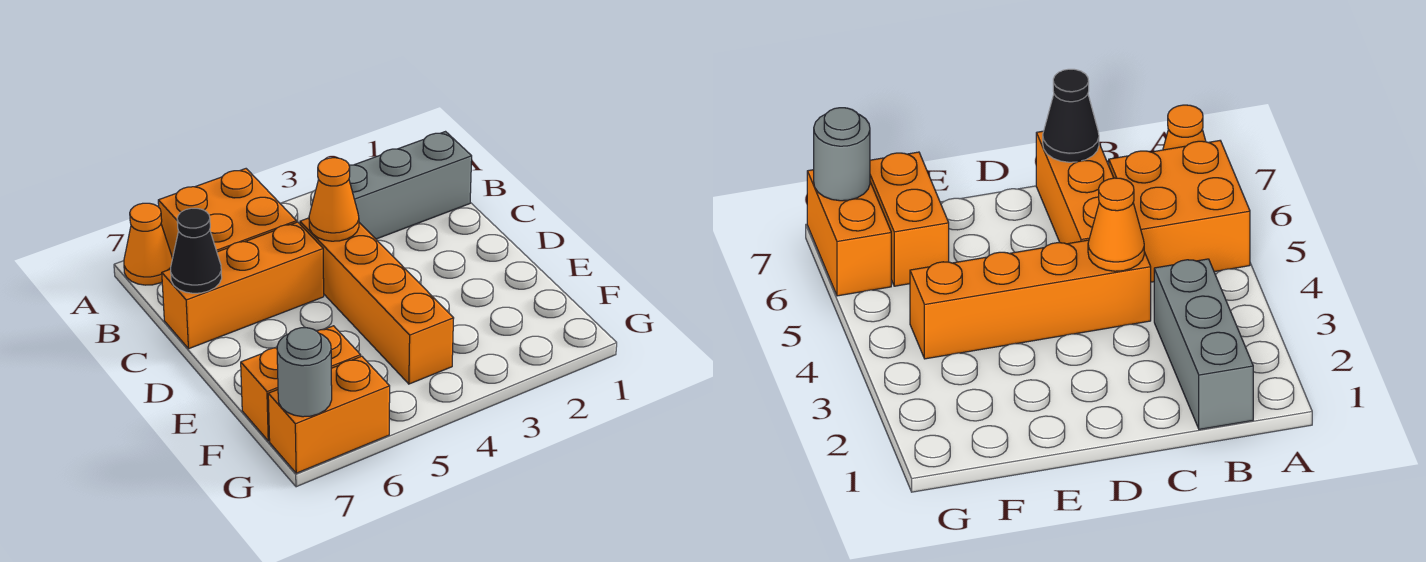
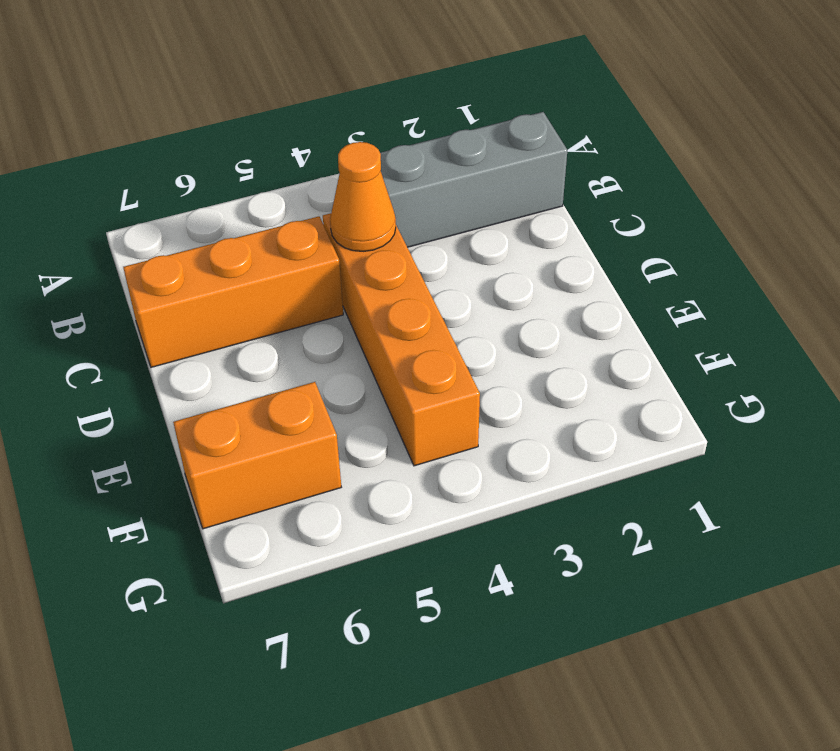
none -> orange 2x2 brick [158,169,297,258]
none -> orange 1x1 cone [124,203,172,285]

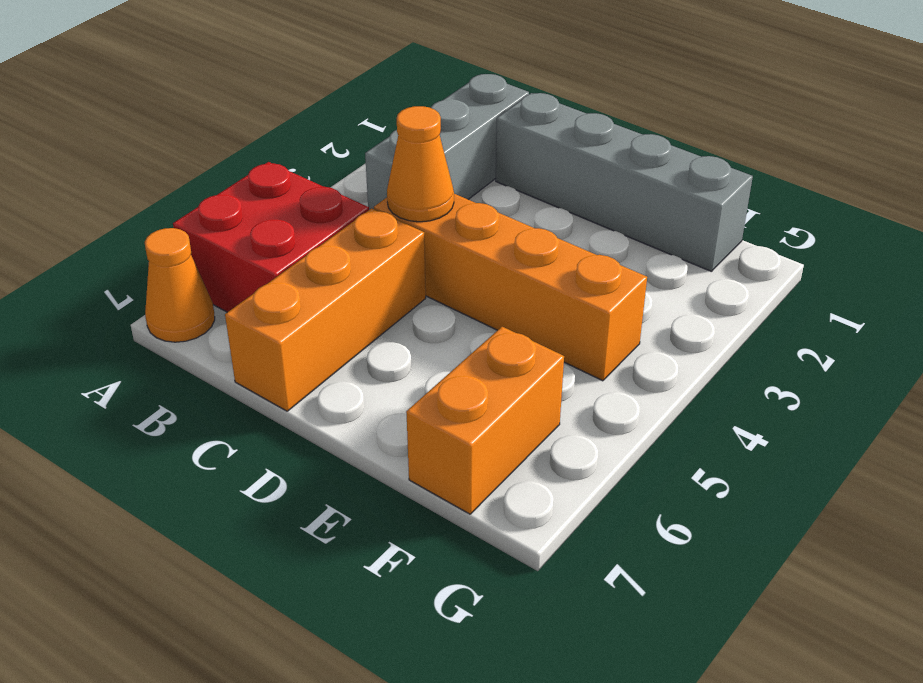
red 2x2 brick [173,162,369,312] -> orange 2x2 brick [158,169,297,258]
grey 1x4 brick [496,93,753,271] -> none
none -> orange 1x2 brick [268,356,390,473]
none -> black 1x1 cone [171,208,222,293]

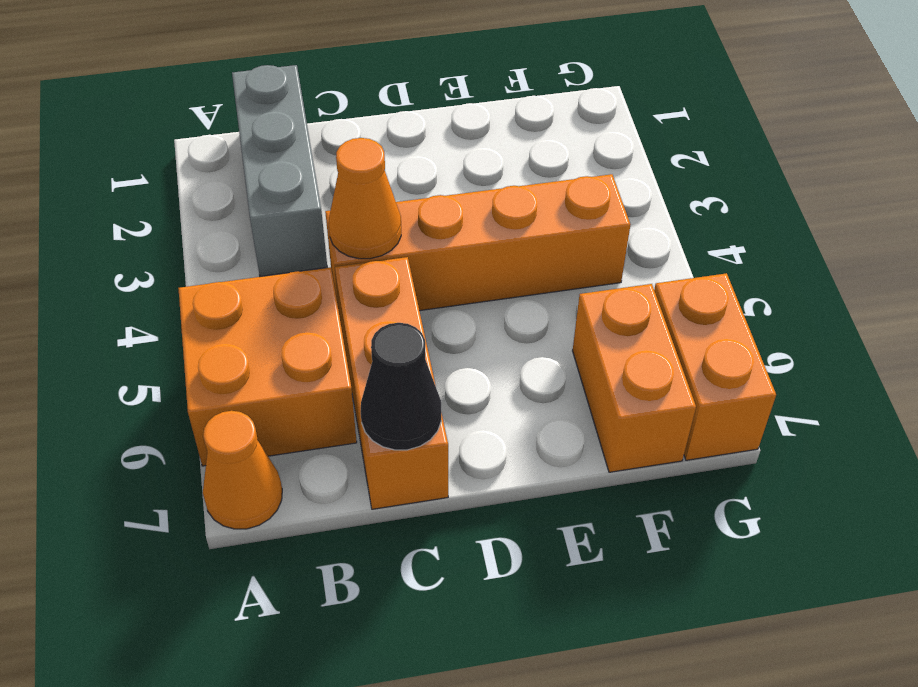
none -> grey 1x1 round brick [277,328,332,417]

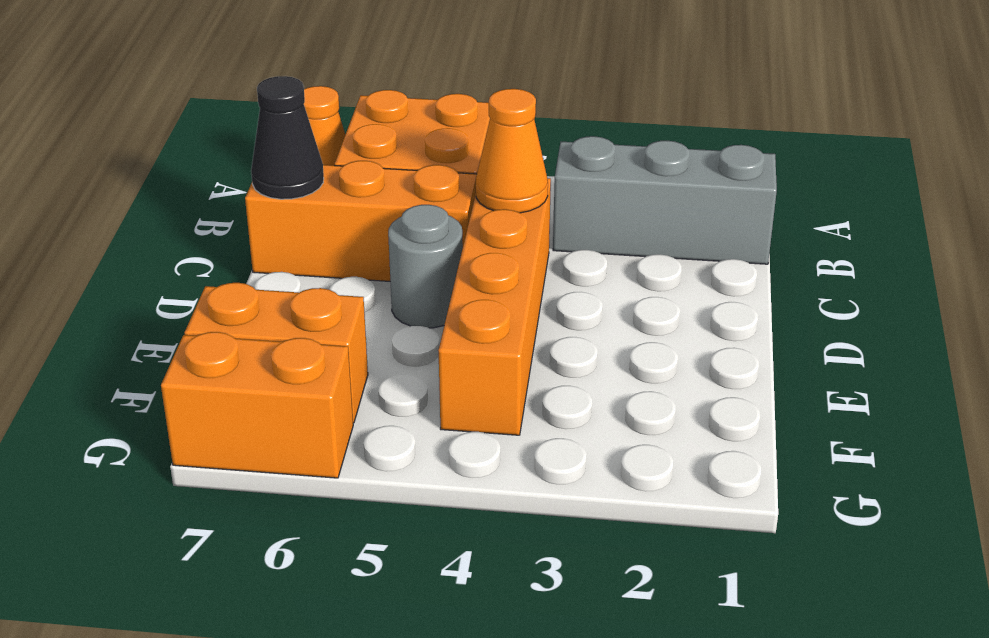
grey 1x1 round brick [388,205,463,328] -> grey 1x1 round brick moved to [277,328,332,417]

